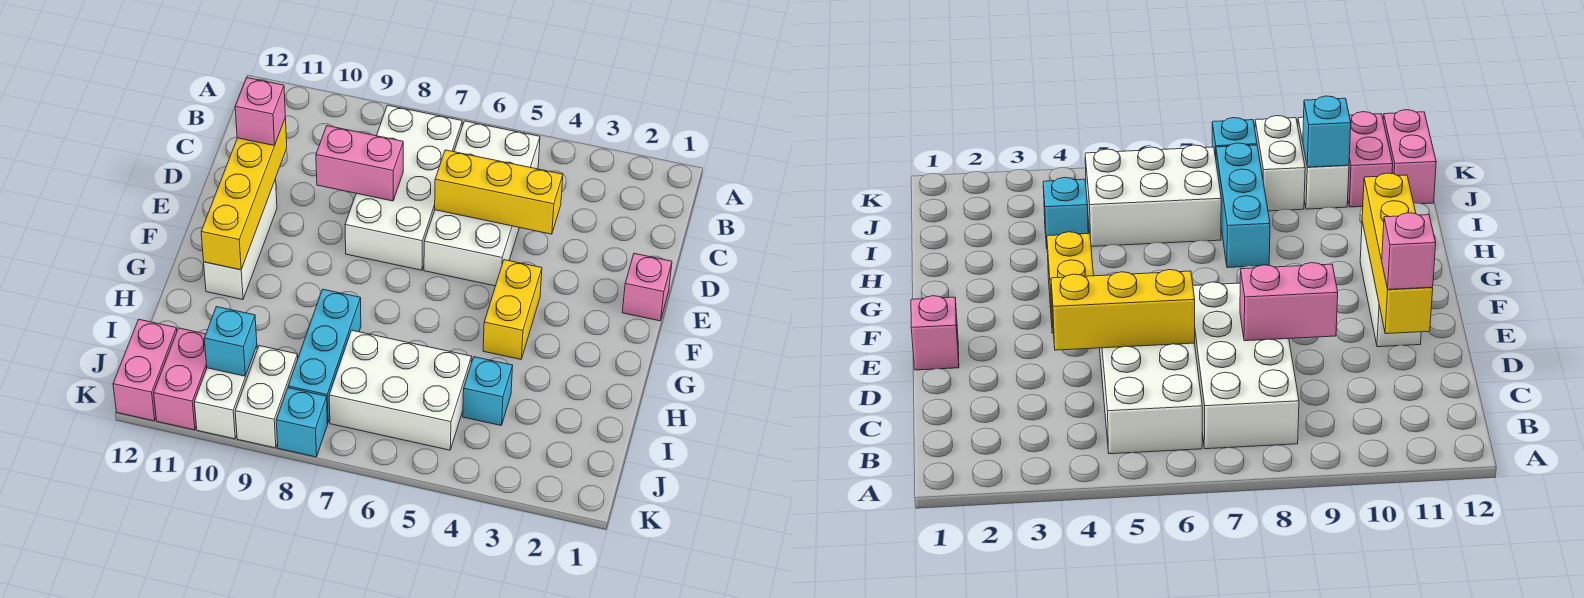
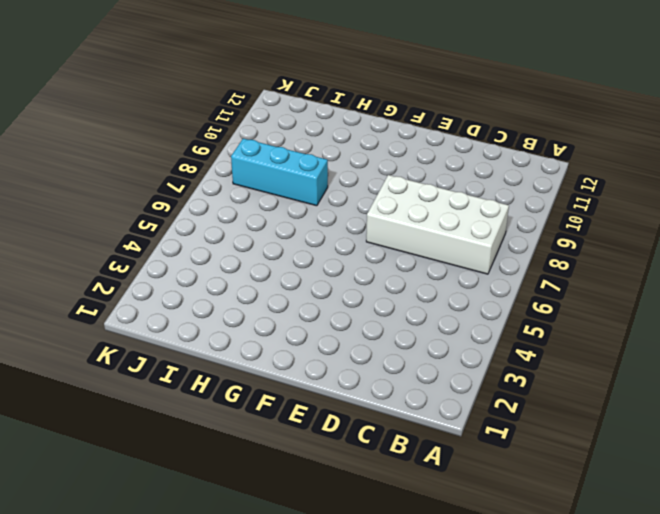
none -> white 2x4 brick [424,121,540,286]
none -> pink 1x1 brick [622,253,672,321]
none -> white 1x3 brick [204,179,277,299]

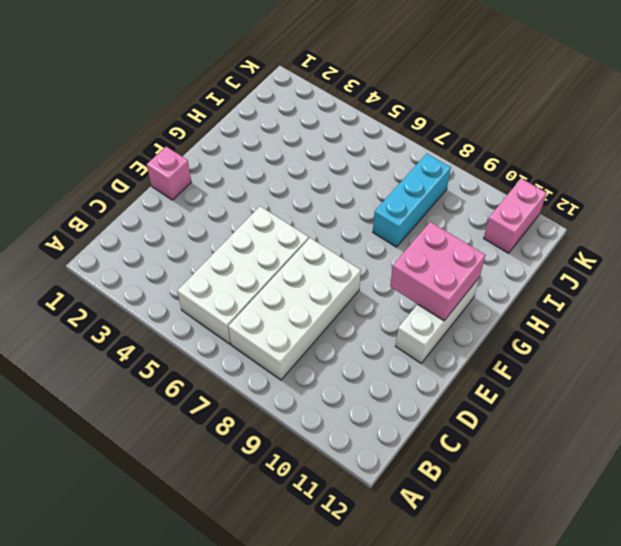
pink 2x2 brick [390,222,485,321] -> yellow 1x4 brick [201,118,287,270]
none -> yellow 1x2 brick [483,260,542,359]
none -> cyan 1x1 brick [463,357,513,425]
none -> white 2x3 brick [329,330,472,450]

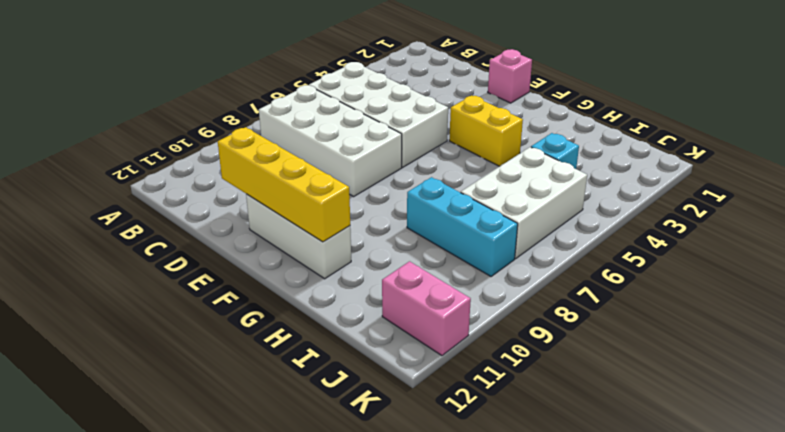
none -> white 1x2 brick [235,346,298,448]
none -> white 1x2 brick [194,346,257,439]
none -> pink 1x2 brick [113,319,177,421]

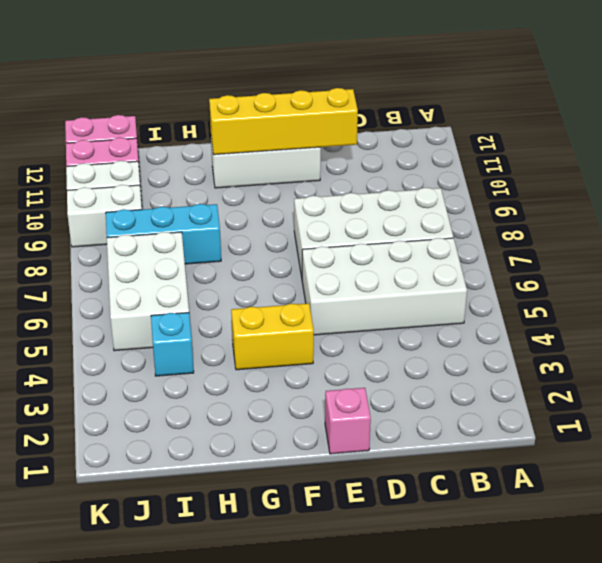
none -> cyan 1x1 brick [276,388,328,457]
none -> yellow 1x3 brick [435,150,563,234]
none -> pink 1x2 brick [316,126,403,201]

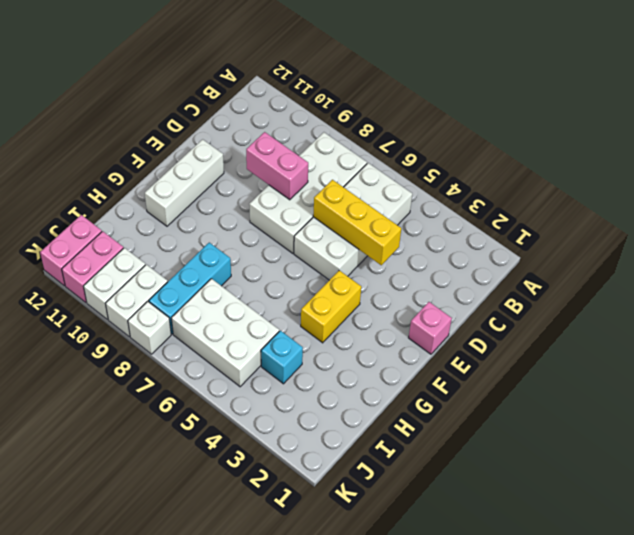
white 1x1 brick [128,301,171,354] -> cyan 1x1 brick [276,388,328,457]
none -> yellow 1x4 brick [201,118,287,270]
none -> cyan 1x1 brick [204,307,257,376]
none -> pink 1x1 brick [235,78,285,146]

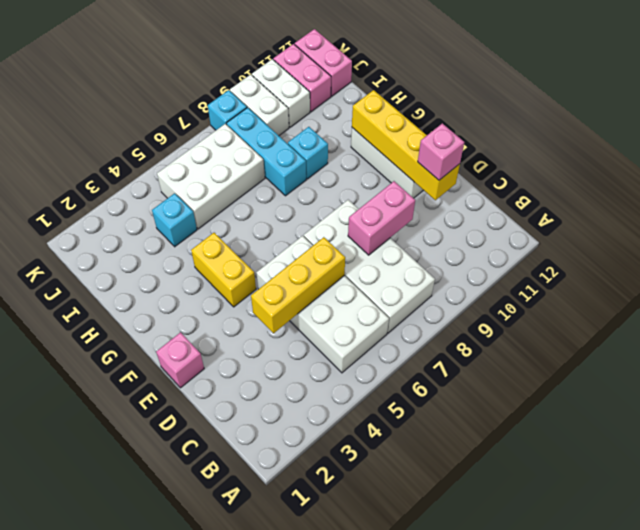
cyan 1x1 brick [288,127,328,179] -> cyan 1x1 brick moved to [204,307,257,376]

